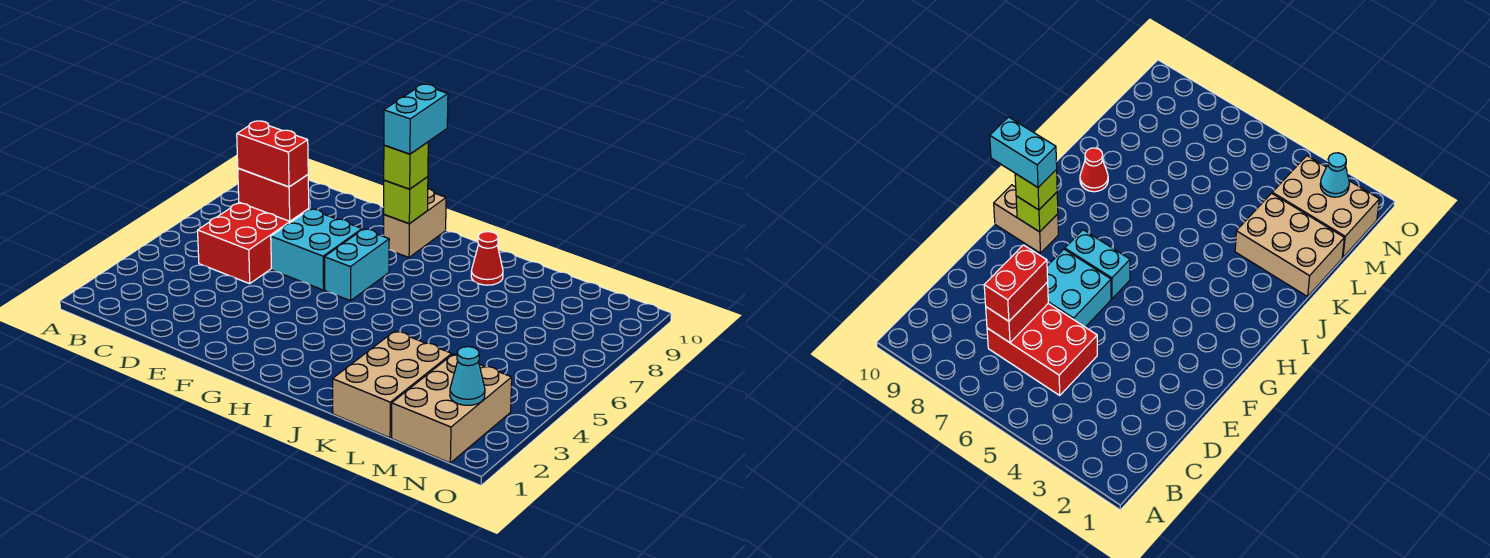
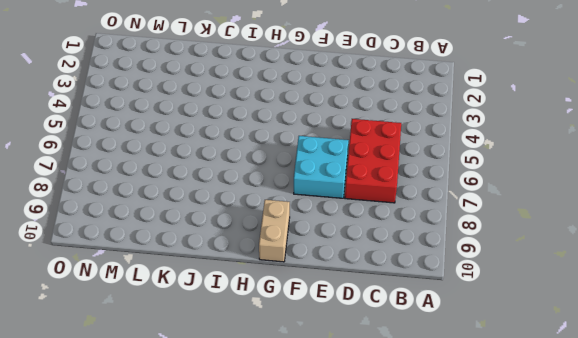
none -> cyan 1x2 brick [324,229,389,301]
none -> red 1x1 cone [471,232,503,285]
none -> tan 2x3 brick [333,331,452,438]

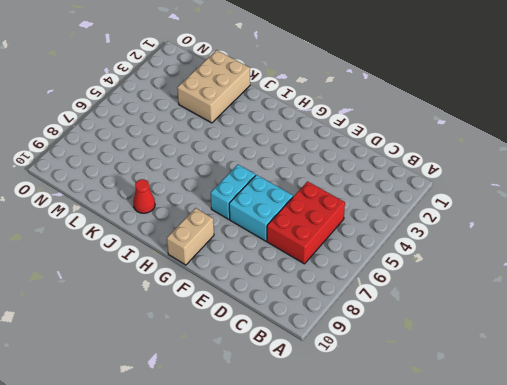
none -> tan 2x3 brick [392,354,512,463]
none -> red 1x2 brick [238,168,309,221]
none -> lime 1x1 brick [384,177,428,224]

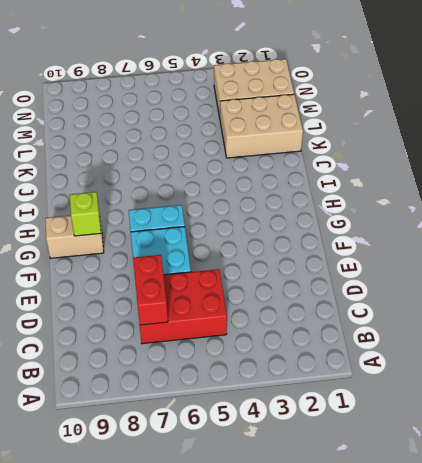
none -> red 1x1 cone [471,232,503,285]
none -> cyan 1x1 cone [450,347,485,405]
none -> red 1x2 brick [237,121,308,187]

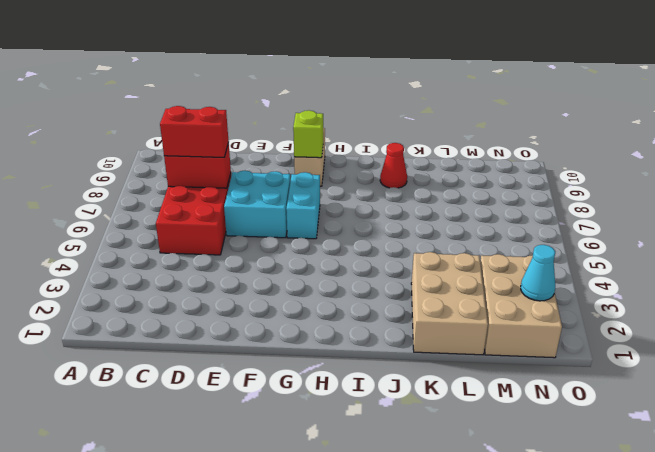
none -> lime 1x1 brick [384,142,428,189]
none -> cyan 1x2 brick [384,84,448,154]

